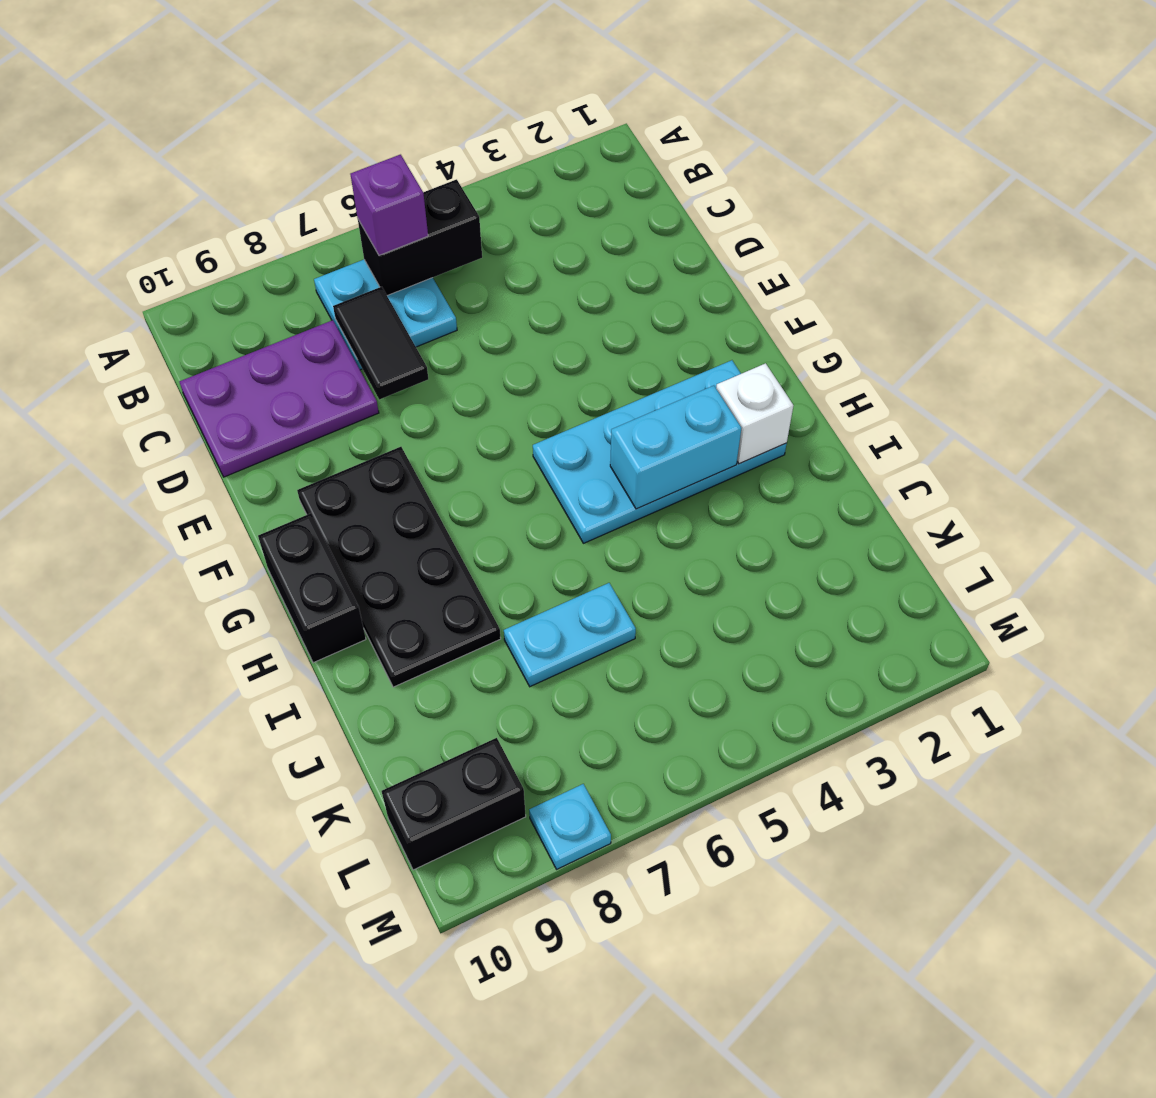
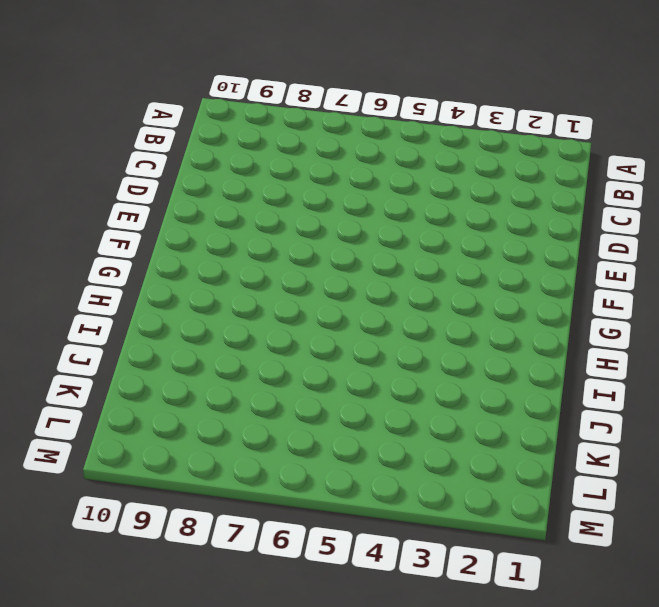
none -> cyan 2x2 plate [314,260,457,370]
none -> purple 2x3 plate [180,320,379,477]
none -> black 2x4 plate [297,447,501,687]

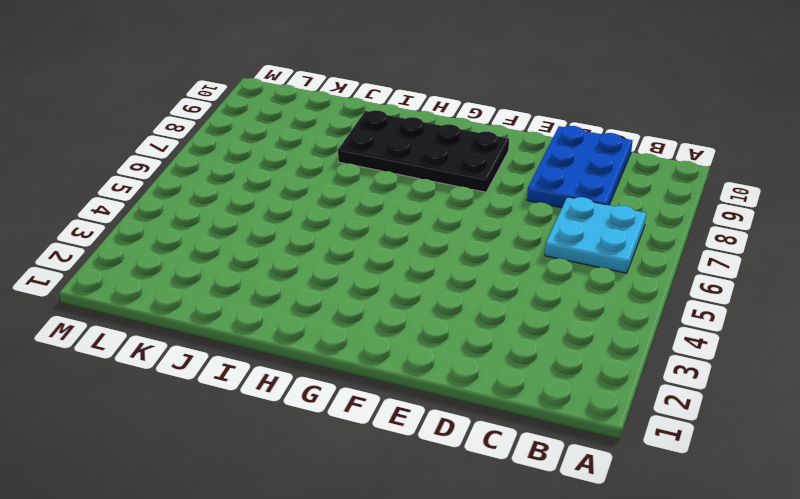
blue 2x3 plate [527,126,633,208] -> purple 2x3 plate [180,320,379,477]
none -> cyan 2x4 plate [533,360,787,543]
none -> black 1x2 brick [258,513,366,663]
none -> cyan 1x2 plate [504,583,636,687]

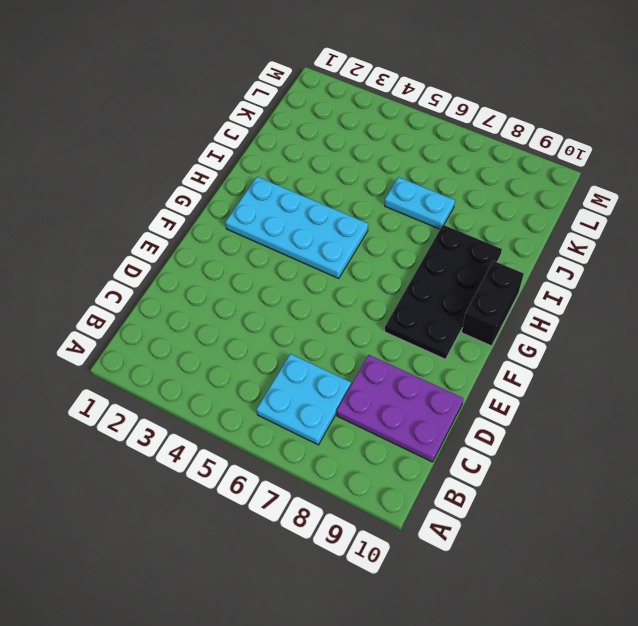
none -> black 1x2 brick [382,738,526,870]
none -> cyan 1x1 plate [529,784,611,869]
none -> black 1x2 brick [358,179,482,296]

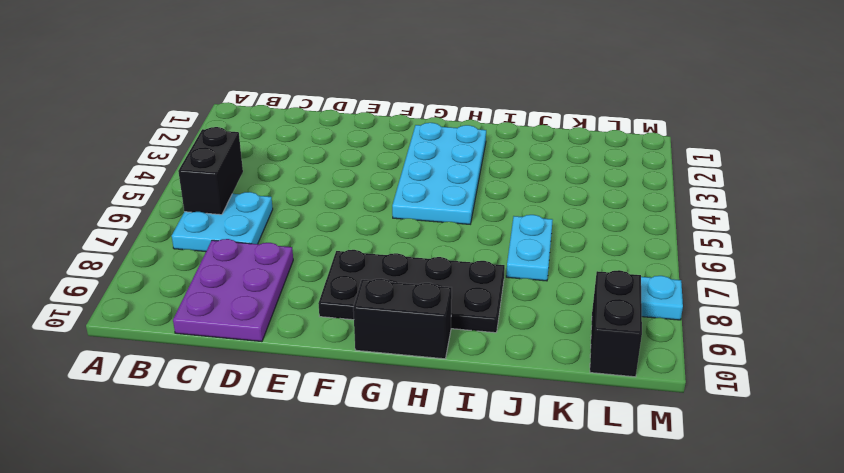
none -> black 1x2 tile [333,287,428,400]
none -> white 1x1 brick [716,363,793,464]
none -> cyan 1x2 brick [610,386,741,509]

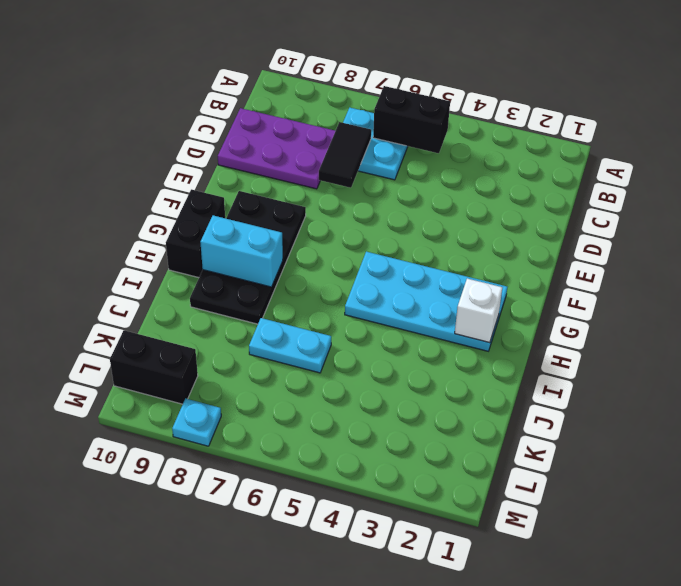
cyan 1x2 brick [200,215,283,287] -> cyan 1x2 brick moved to [610,386,741,509]
none -> purple 1x1 brick [350,155,428,255]

